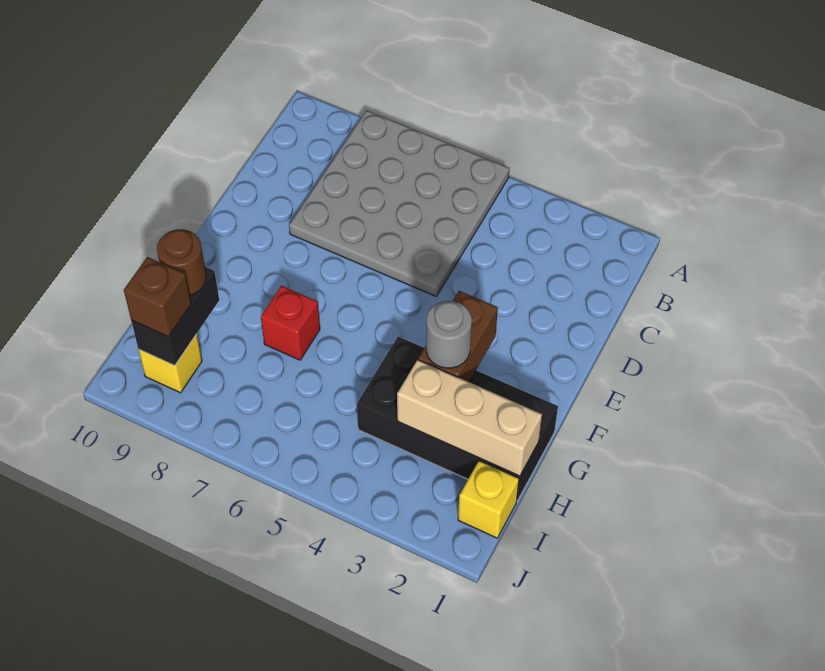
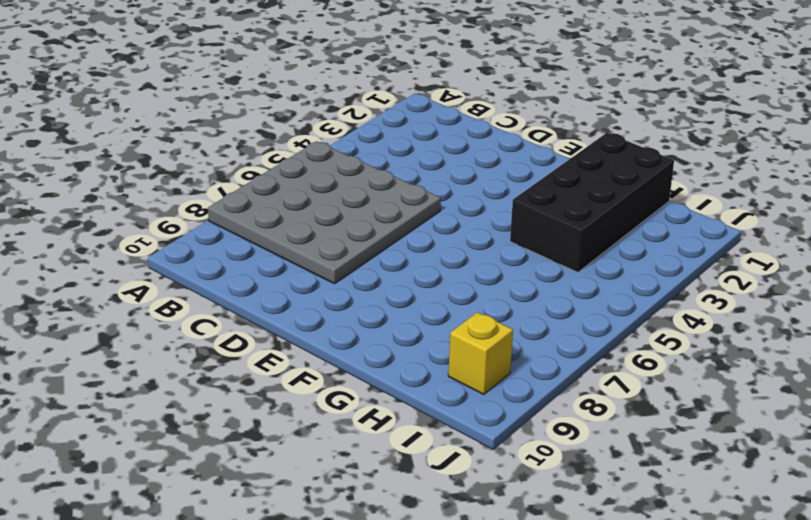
none -> red 1x1 brick [261,286,320,360]
none -> yellow 1x1 brick [458,460,519,538]

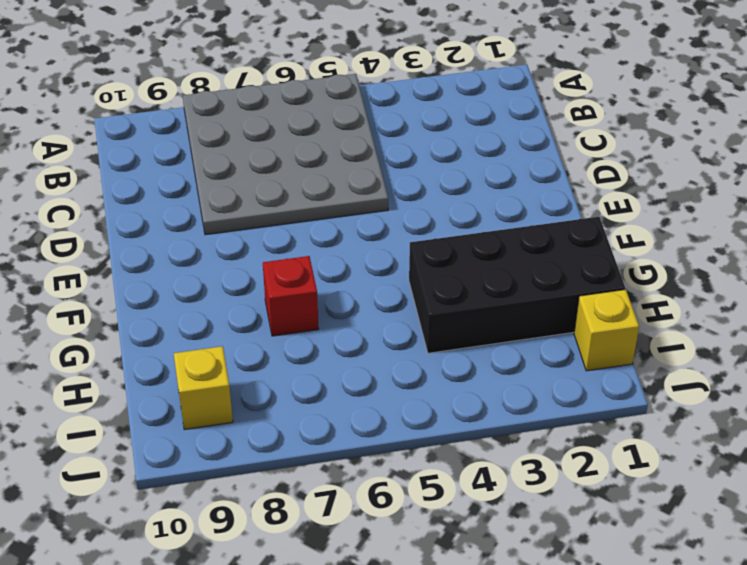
none -> brown 1x2 brick [418,291,498,382]
none -> tan 1x3 brick [397,360,542,476]

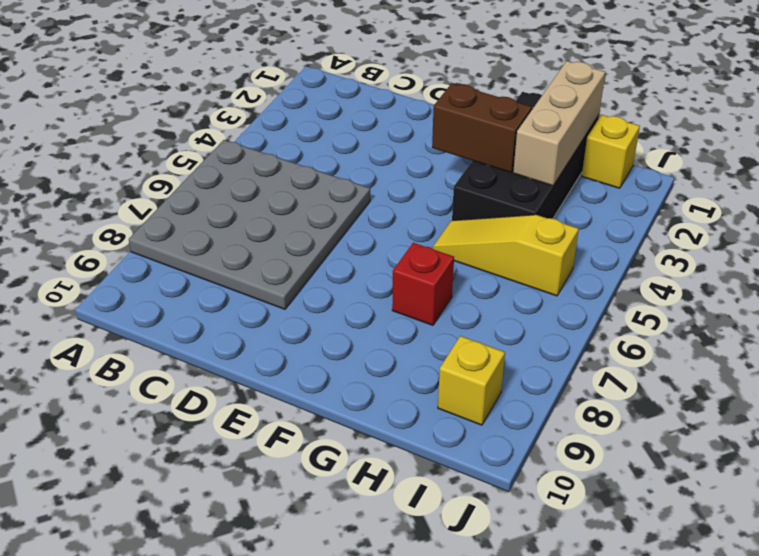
yellow 1x3 slope [433,215,579,296] -> none
none -> black 1x2 brick [131,267,219,365]
none -> grey 1x1 round brick [426,301,472,368]

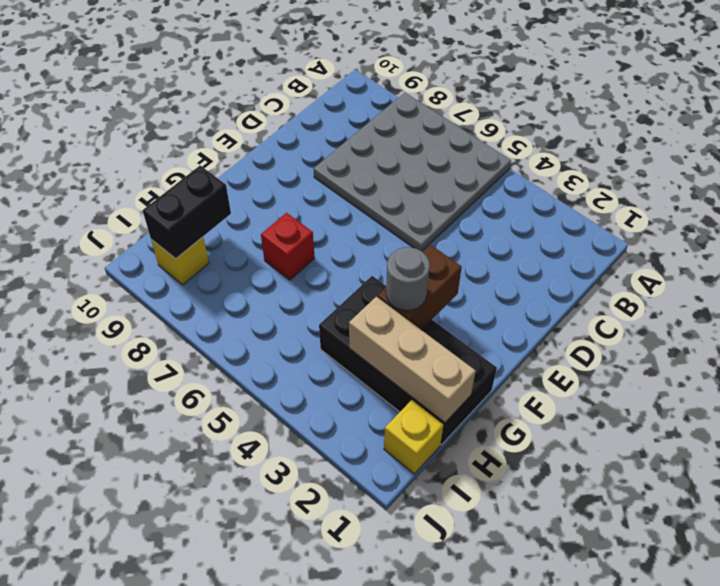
none -> brown 1x1 round brick [157,229,206,295]
none -> brown 1x1 brick [124,257,191,337]

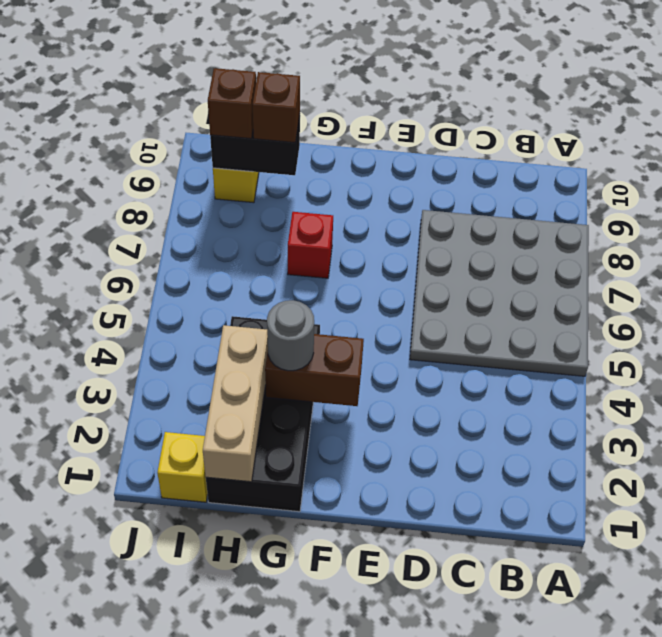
brown 1x1 brick [253,72,300,143] -> brown 1x1 round brick [157,229,206,295]

